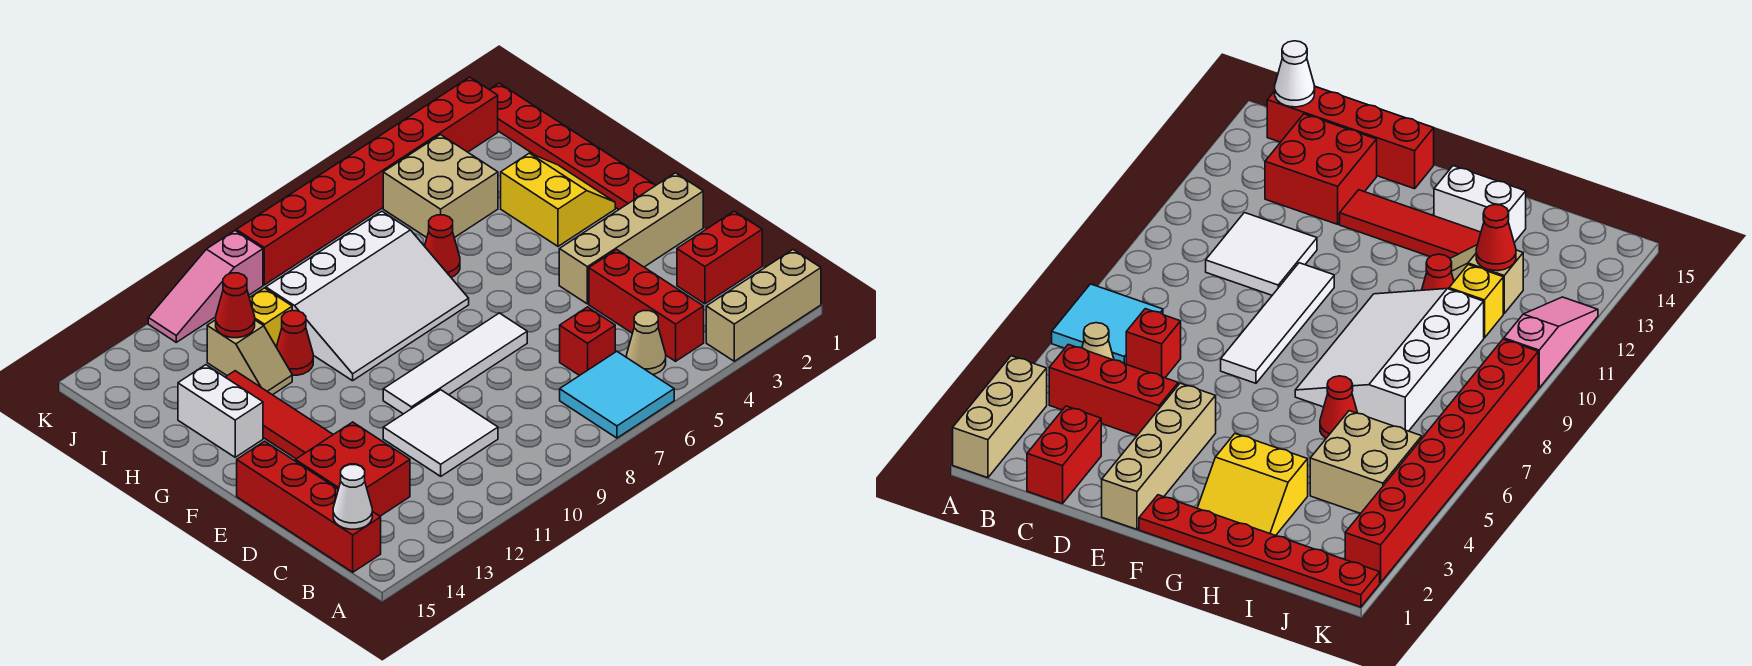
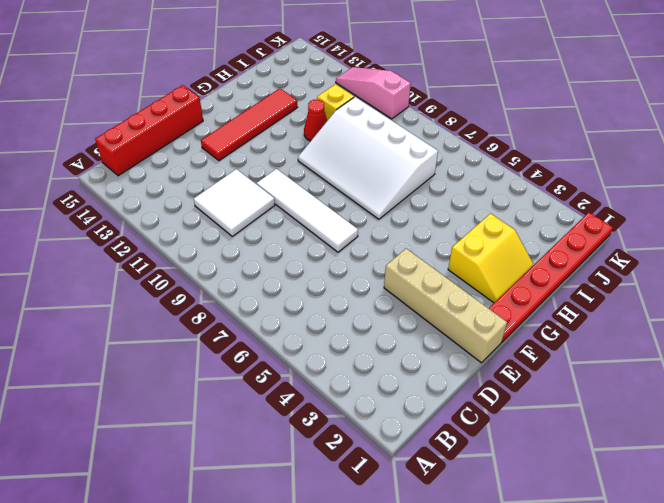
none -> tan 1x3 brick [706,250,821,361]
none -> cyan 2x2 tile [560,351,674,438]
none -> red 1x3 brick [589,250,704,361]

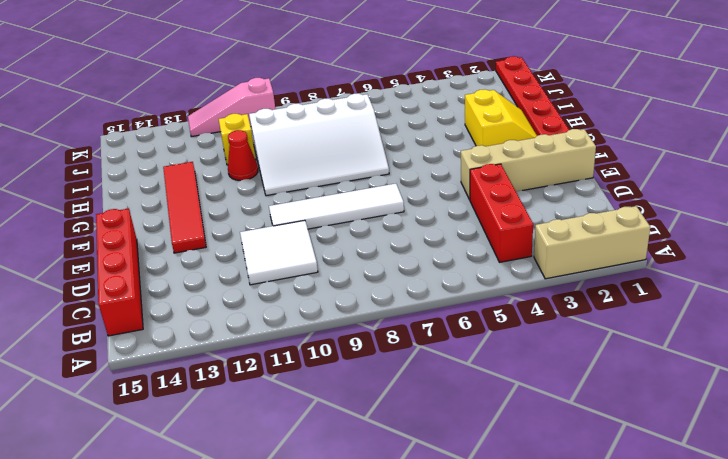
none -> cyan 2x2 tile [560,351,674,438]
none -> tan 1x1 cone [627,311,666,374]
none -> red 1x2 brick [677,211,762,304]

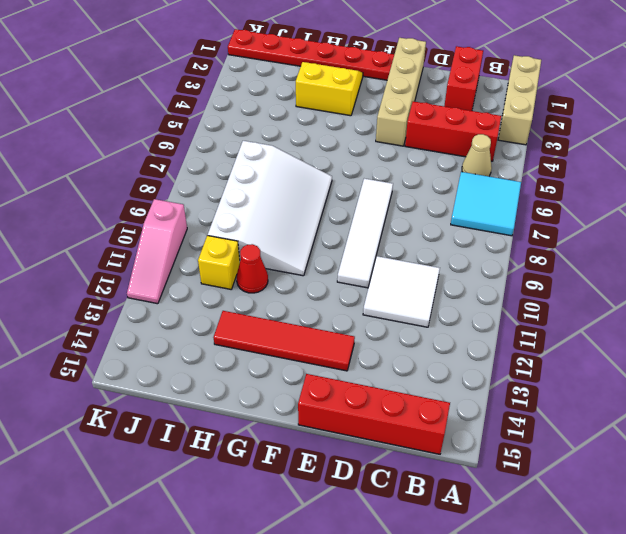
none -> red 1x1 brick [560,307,615,376]
none -> red 2x2 brick [295,422,410,516]
none -> white 1x2 brick [178,365,263,457]

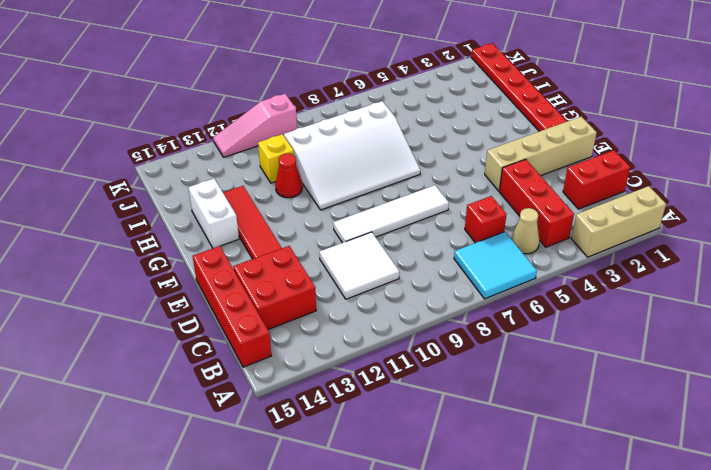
none -> yellow 2x2 slope [501,153,615,246]
none -> red 1x1 cone [425,215,460,277]
none -> tan 1x2 slope [207,320,292,395]

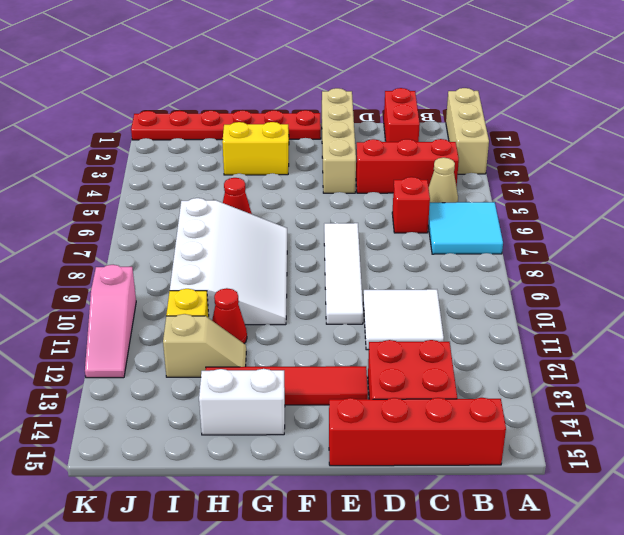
none -> tan 2x2 brick [383,135,498,238]
none -> red 1x8 brick [236,77,498,285]
none -> white 1x1 cone [333,465,372,529]

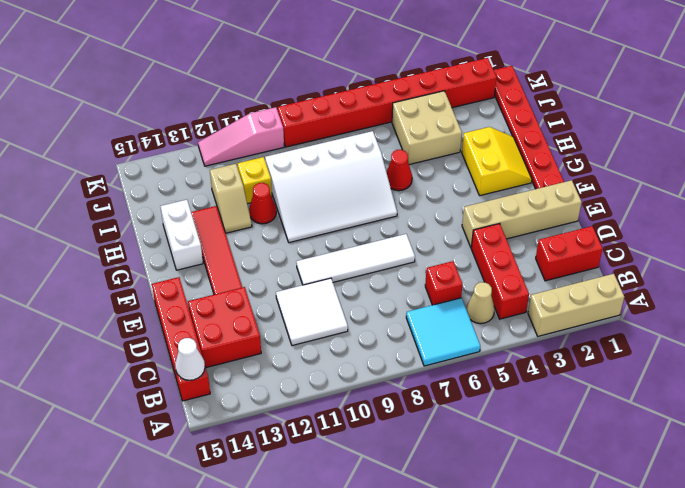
none -> red 1x1 cone [216,273,255,338]

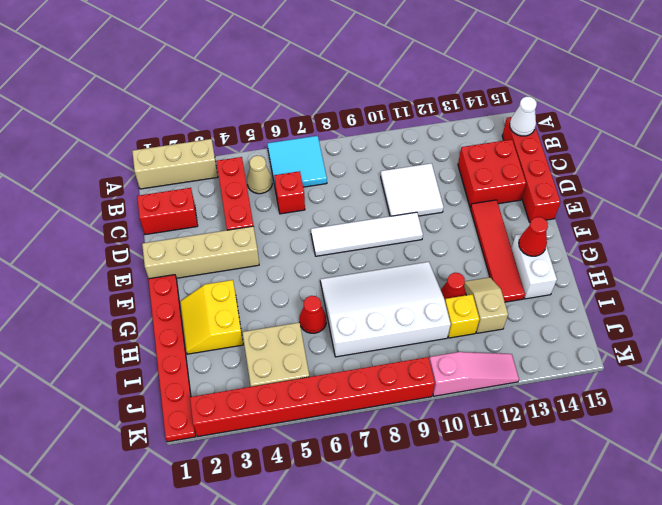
red 1x1 cone [519,217,548,256] -> red 1x1 cone moved to [216,273,255,338]

